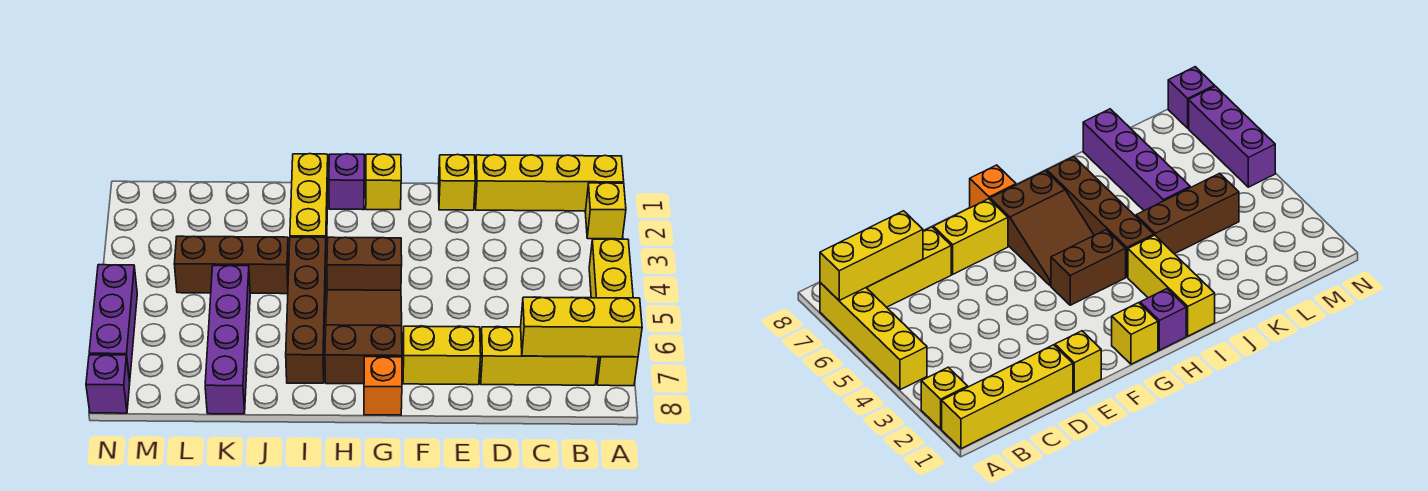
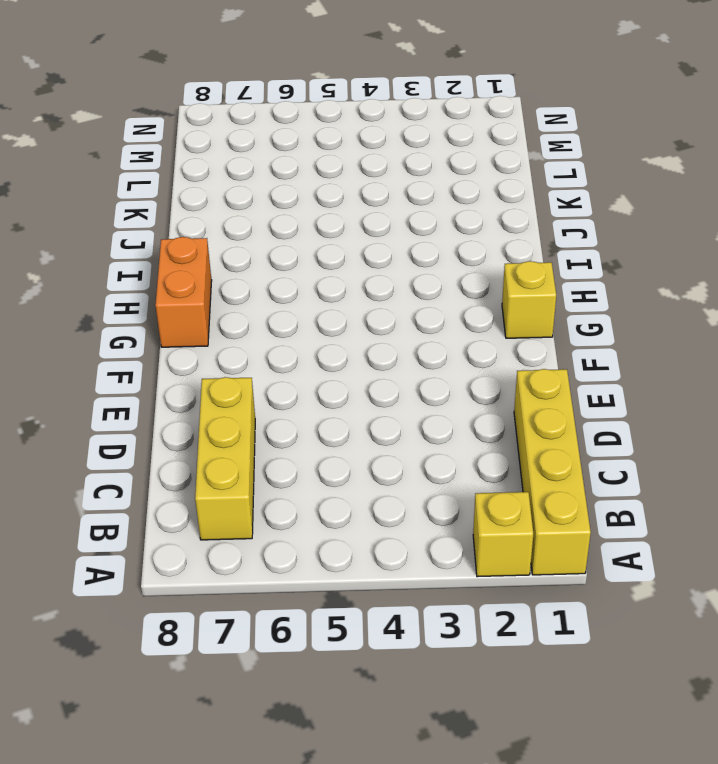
orange 1x2 brick [155,237,212,347] -> orange 1x1 brick [364,357,402,415]
none -> yellow 1x4 brick [589,239,638,386]
none -> yellow 1x1 brick [439,155,475,210]
none -> yellow 1x2 brick [403,326,481,385]

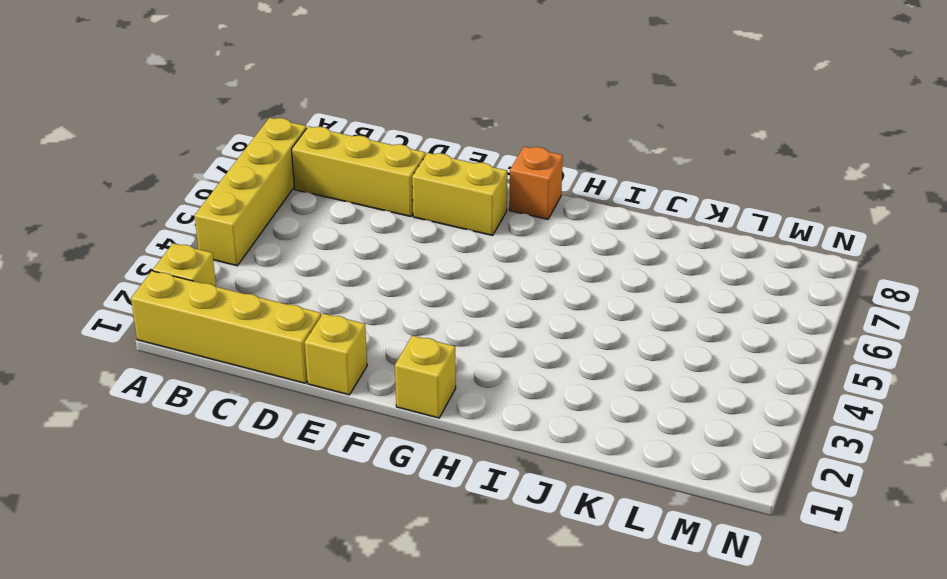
none -> brown 1x2 brick [327,237,402,290]
none -> brown 2x3 slope [325,290,402,384]
none -> purple 1x1 brick [329,154,364,210]

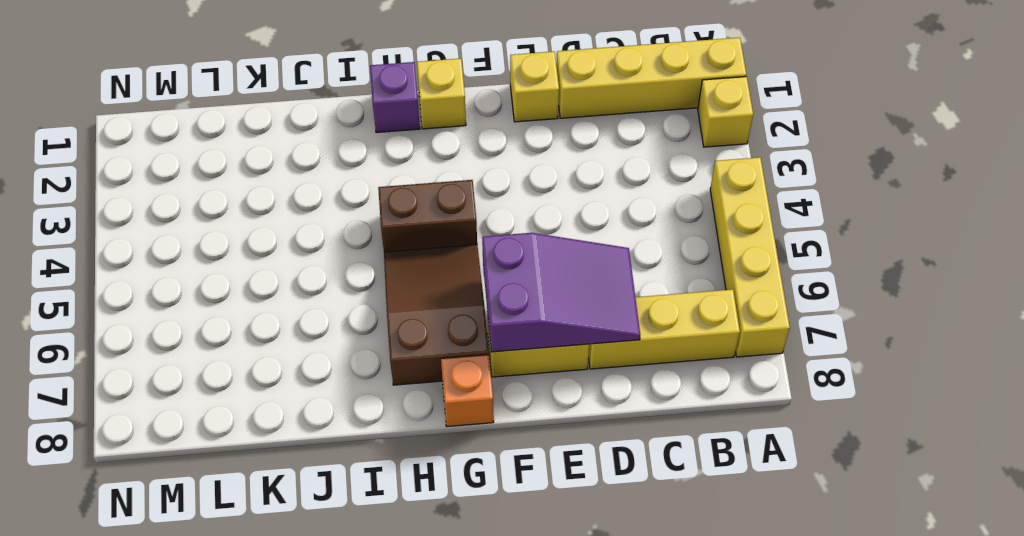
purple 2x3 slope [482,233,640,352] -> none
none -> yellow 1x3 brick [290,154,328,254]
none -> brown 1x4 brick [286,237,326,383]
none -> brown 1x3 brick [174,236,289,294]

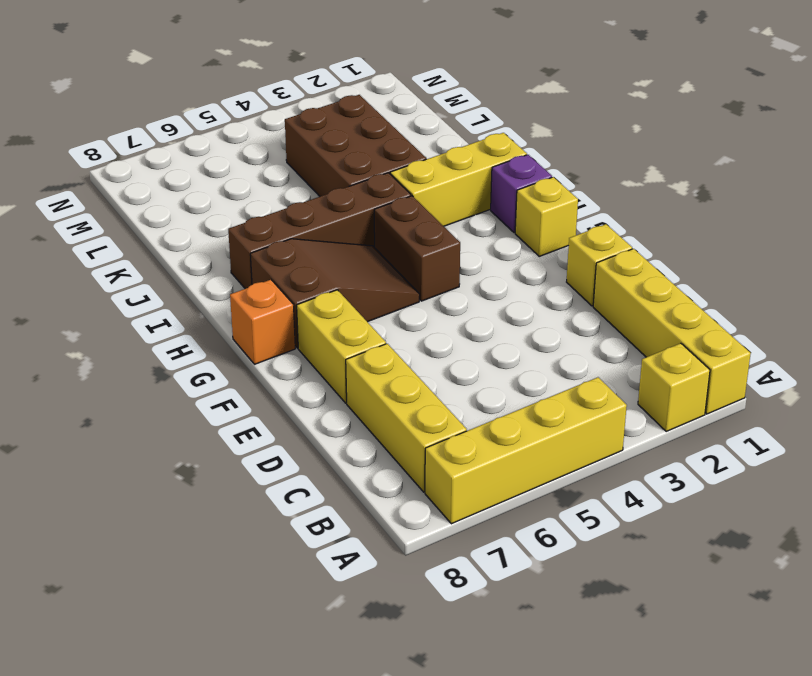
brown 2x3 brick [285,95,426,196] -> brown 1x3 brick [174,236,289,294]
none -> purple 1x4 brick [205,266,250,414]
none -> purple 1x3 brick [89,265,137,382]
none -> purple 1x1 brick [86,355,130,413]

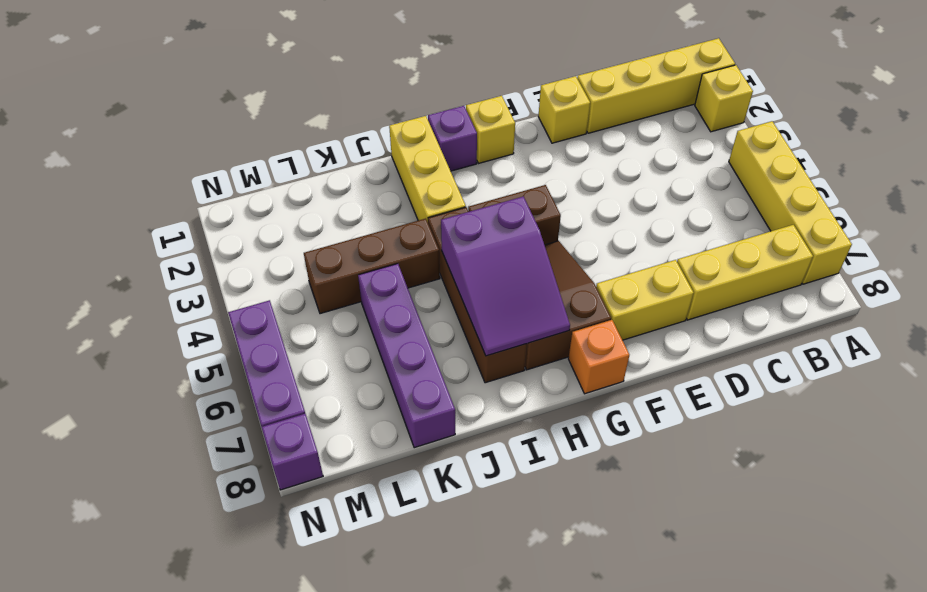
purple 2x3 slope [441,197,570,356] -> none
none -> yellow 1x3 brick [521,297,642,357]

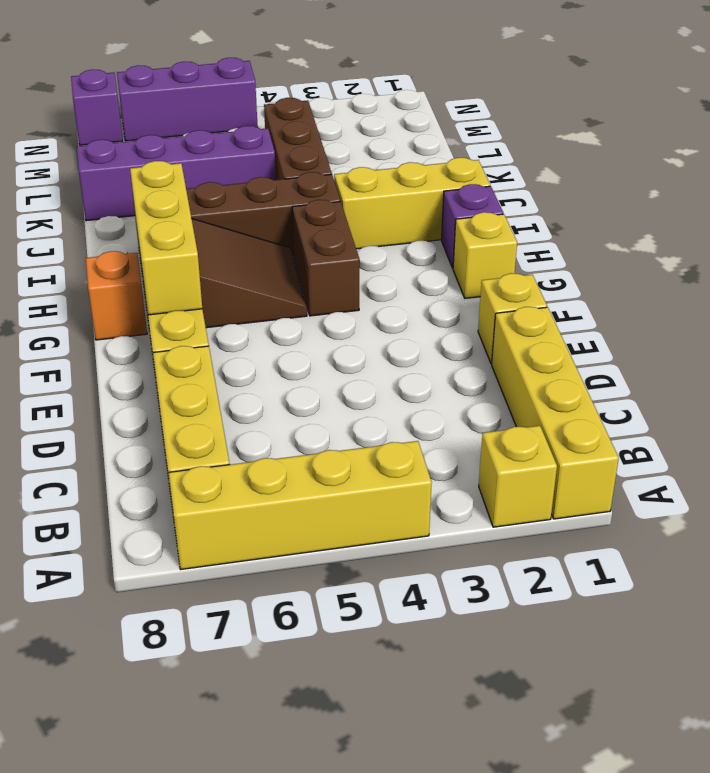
yellow 1x3 brick [130,161,202,315] -> yellow 1x3 brick moved to [521,297,642,357]

